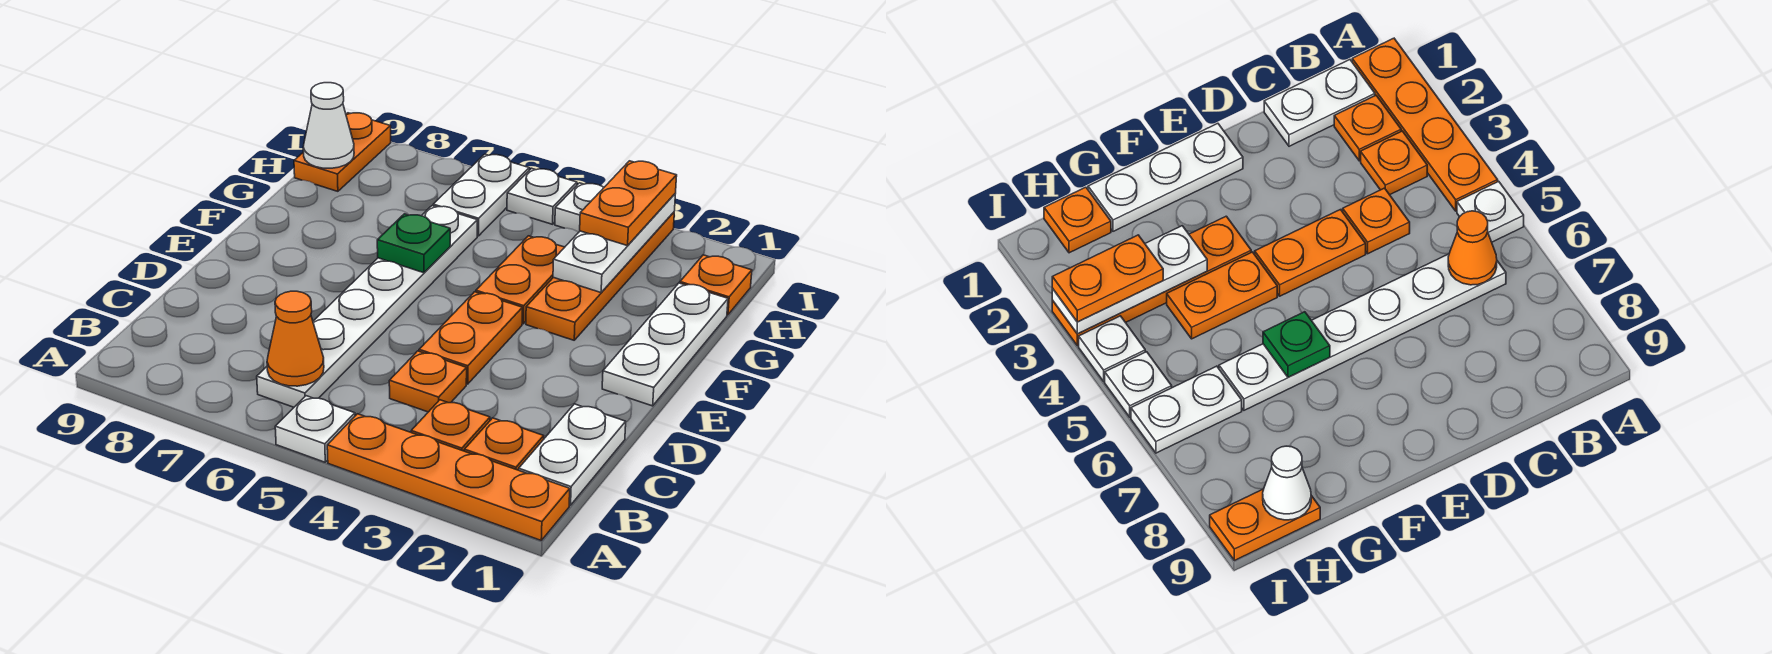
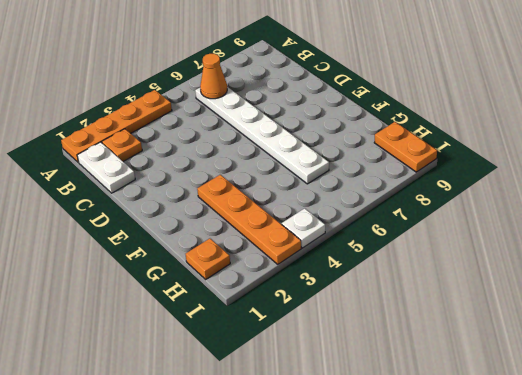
none -> white 1x1 plate [275,396,355,462]
none -> orange 1x1 plate [411,400,490,451]
none -> orange 1x1 plate [389,351,467,412]

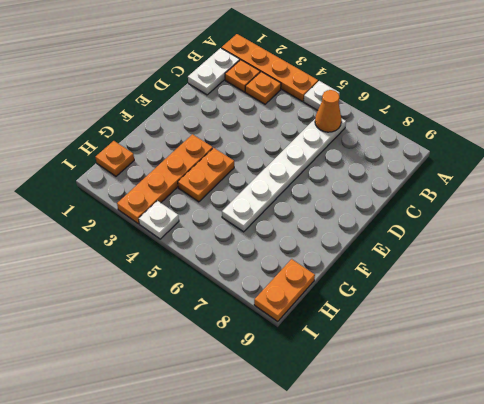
none -> orange 1x1 plate [389,351,467,412]
none -> orange 1x2 plate [419,292,522,384]
none -> white 1x3 plate [602,283,728,406]

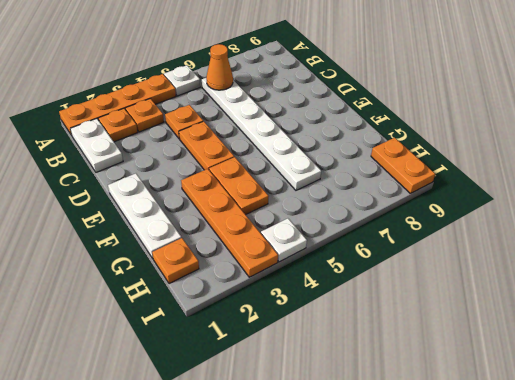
none -> white 1x2 plate [433,154,529,236]
none -> white 1x1 plate [507,168,577,224]
none -> green 1x1 plate [377,214,450,273]

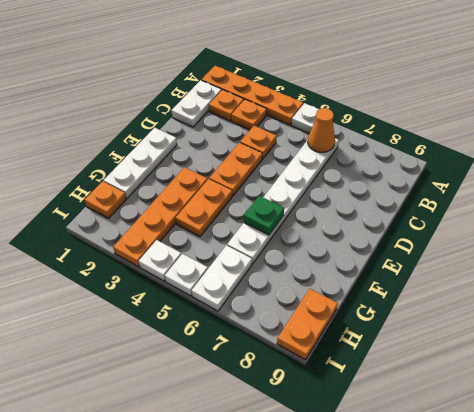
none -> white 1x3 plate [553,194,675,293]
none -> white 1x1 cone [303,83,354,168]
none -> orange 1x2 plate [580,161,677,246]

